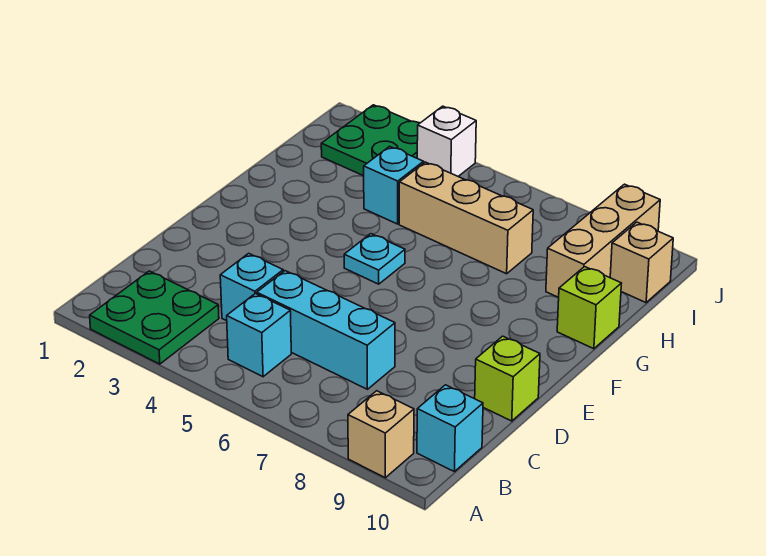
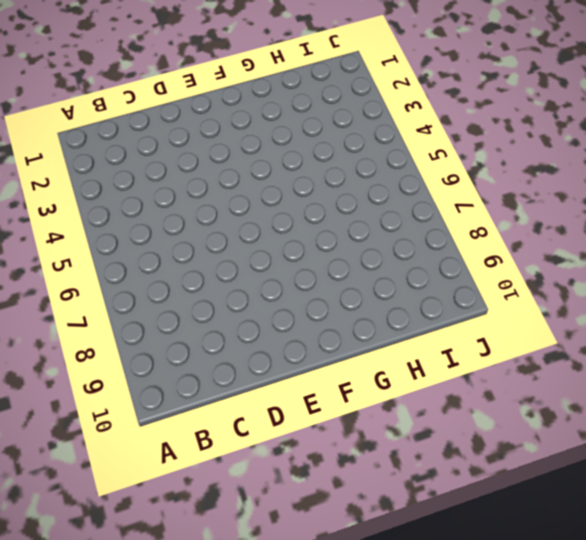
none -> green 2x2 plate [90,271,219,364]
none -> tan 1x1 brick [348,391,414,478]
none -> cyan 1x1 brick [227,293,291,377]

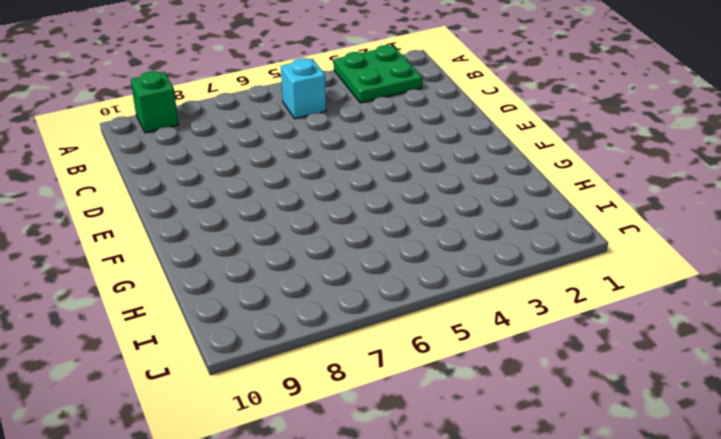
green 1x1 brick [131,71,179,133] -> tan 1x1 brick [348,391,414,478]
none -> cyan 1x1 brick [417,385,483,472]
none -> cyan 1x1 brick [220,253,283,321]
none -> cyan 1x3 brick [257,271,395,389]

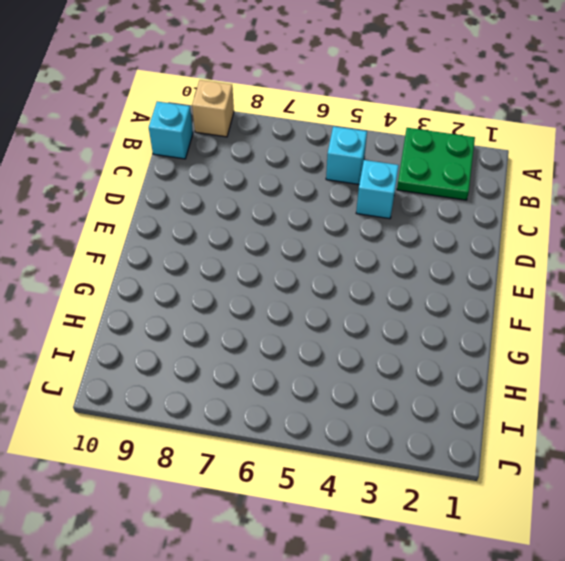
none -> cyan 1x3 brick [257,271,395,389]
none -> lime 1x1 brick [475,336,540,421]
none -> cyan 1x1 plate [344,234,405,284]

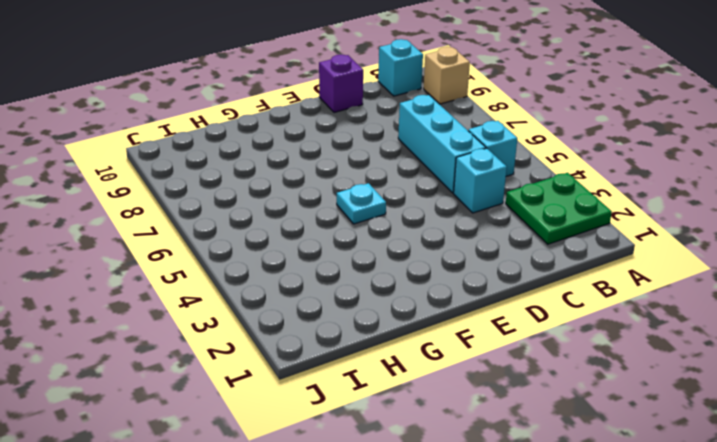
purple 1x1 brick [319,55,363,112] -> lime 1x1 brick [475,336,540,421]
none -> lime 1x1 brick [557,267,622,349]
none -> cyan 1x1 brick [364,146,424,224]
none -> tan 1x3 brick [399,162,533,274]

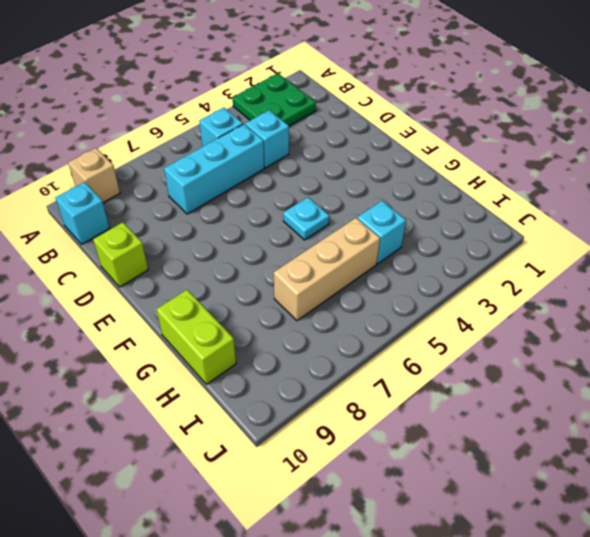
lime 1x2 brick [156,290,236,384] -> lime 1x1 brick [557,267,622,349]
none -> tan 1x3 brick [546,184,660,298]
none -> green 2x2 plate [321,105,420,176]
none -> tan 1x1 brick [610,222,673,303]

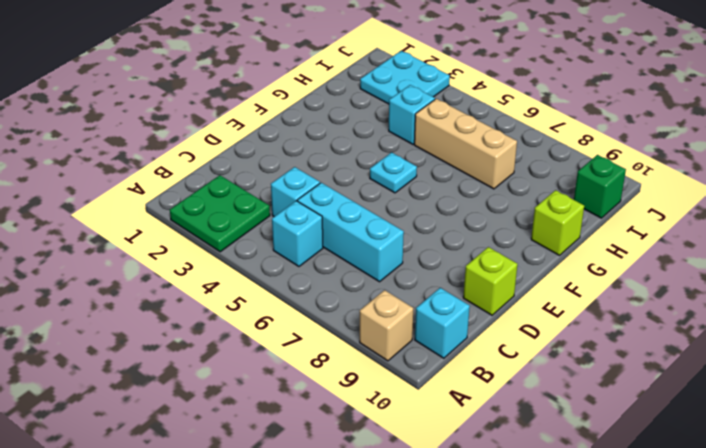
cyan 2x2 plate [360,51,450,104] -> green 2x2 plate [321,105,420,176]
green 1x1 brick [574,155,626,218] -> tan 1x1 brick [610,222,673,303]
none -> tan 1x3 brick [546,184,660,298]
none -> white 1x1 brick [417,106,476,176]

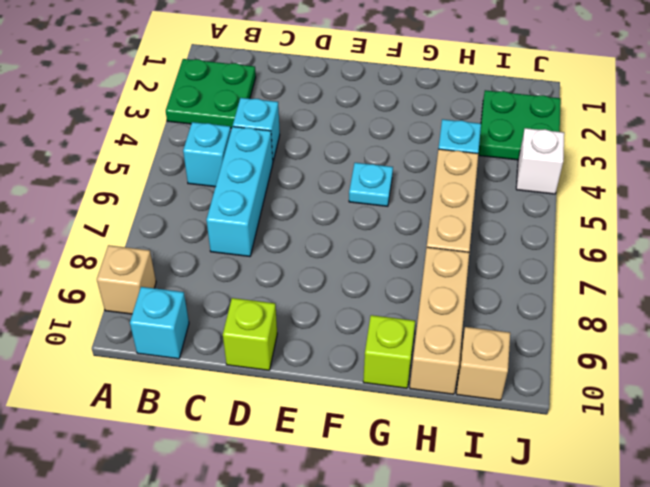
tan 1x3 brick [410,247,469,394] -> tan 1x3 brick turned to [546,184,660,298]

